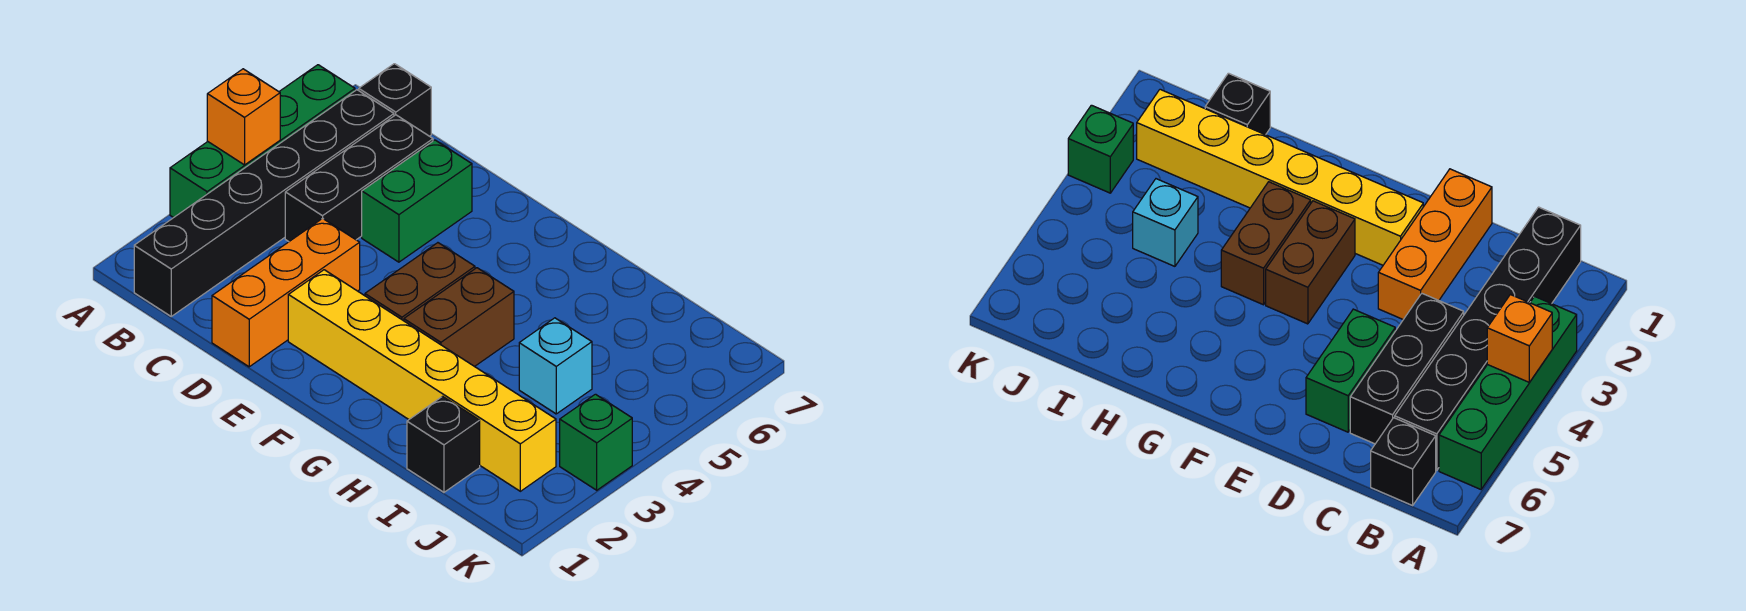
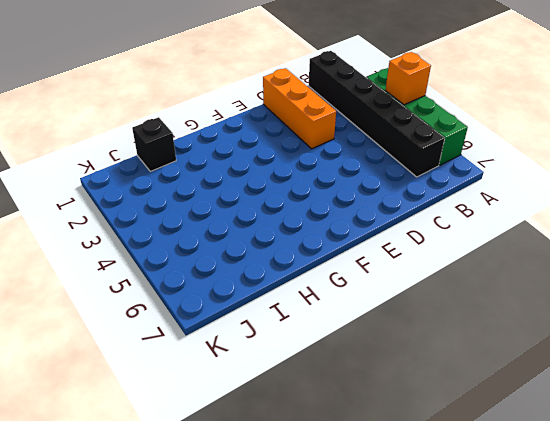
none -> black 1x1 brick [359,64,431,136]
none -> black 1x3 brick [285,115,433,242]
none -> green 1x2 brick [362,140,472,262]

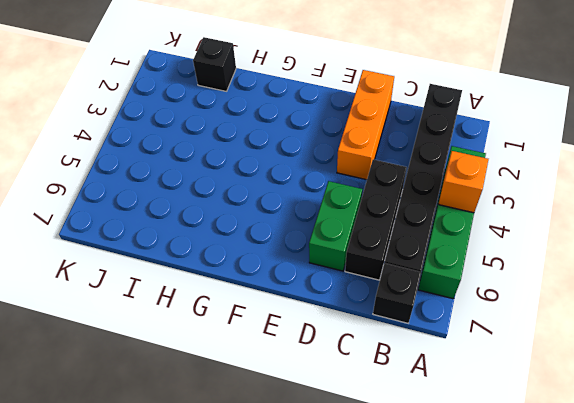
none -> yellow 1x6 brick [288,270,556,491]
none -> brown 1x2 brick [365,243,475,321]
none -> brown 1x2 brick [404,268,514,367]

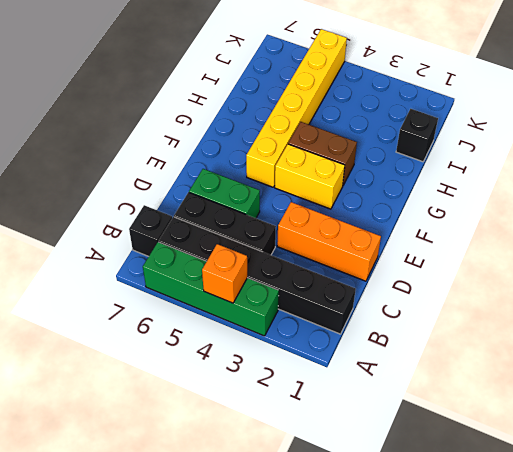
yellow 1x2 brick [275,144,345,209] -> brown 1x2 brick [365,243,475,321]
yellow 1x6 brick [246,29,347,187] -> yellow 1x6 brick moved to [288,270,556,491]
none -> cyan 1x1 brick [519,318,592,414]
none -> green 1x1 brick [560,394,632,490]

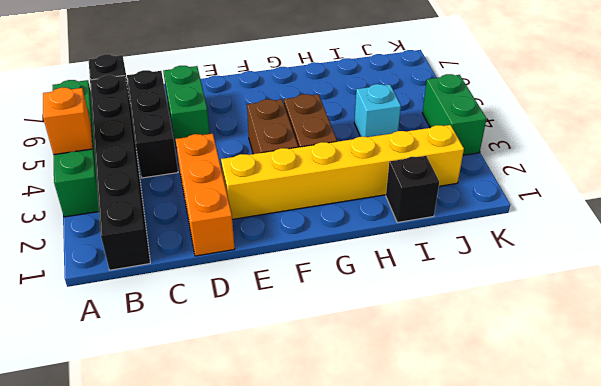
green 1x2 brick [422,74,486,155] -> green 1x1 brick [560,394,632,490]

